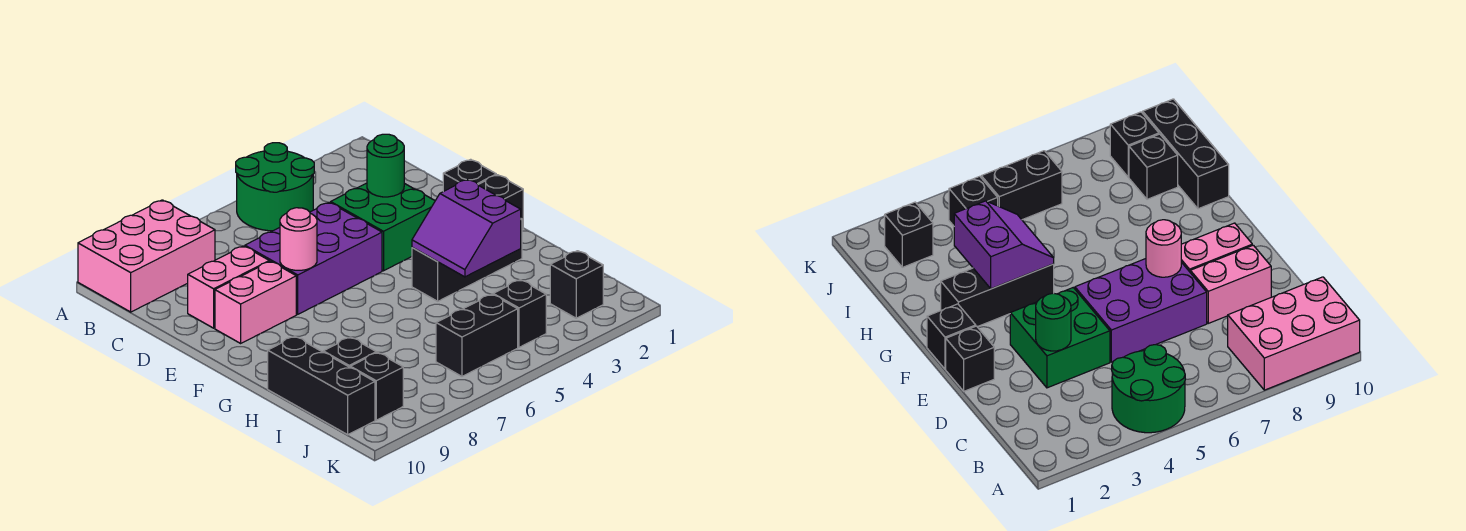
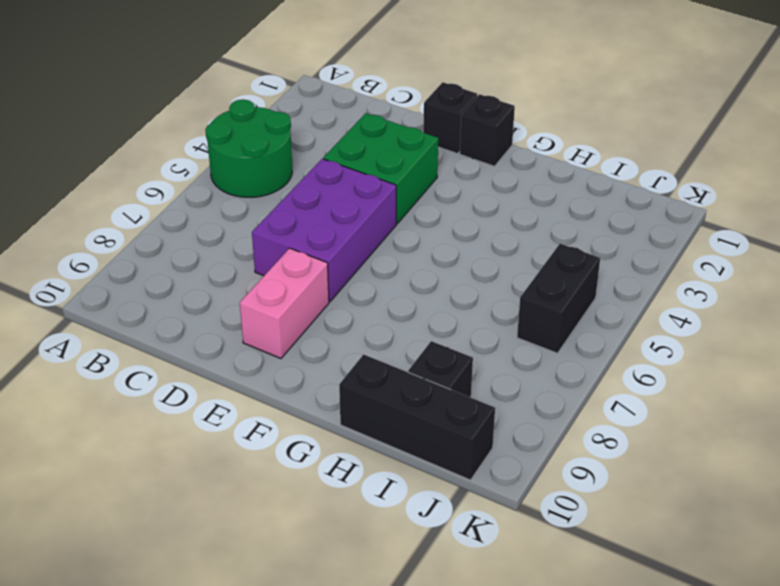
none -> pink 2x3 brick [78,200,215,312]
none -> pink 1x2 brick [188,246,269,328]
none -> black 1x3 brick [412,219,522,301]

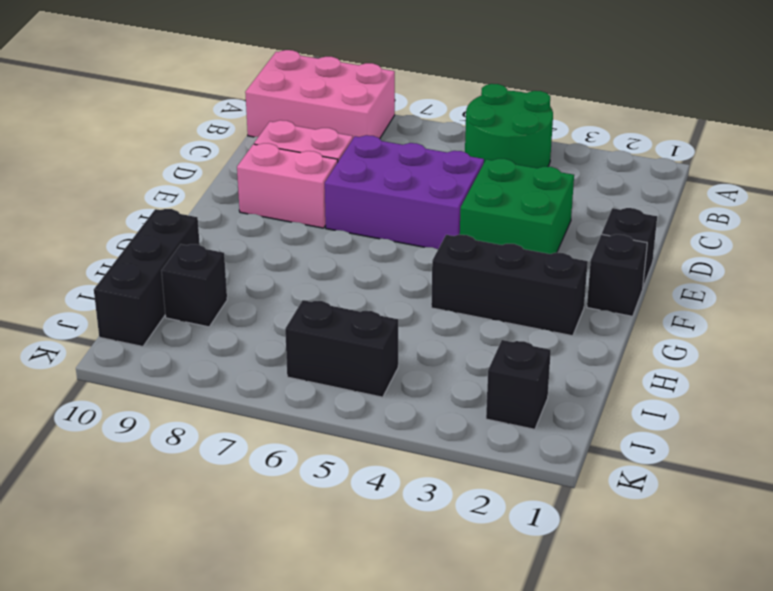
none -> black 1x1 brick [493,280,546,347]
none -> black 1x1 brick [350,352,403,420]
none -> green 1x1 round brick [367,134,404,197]

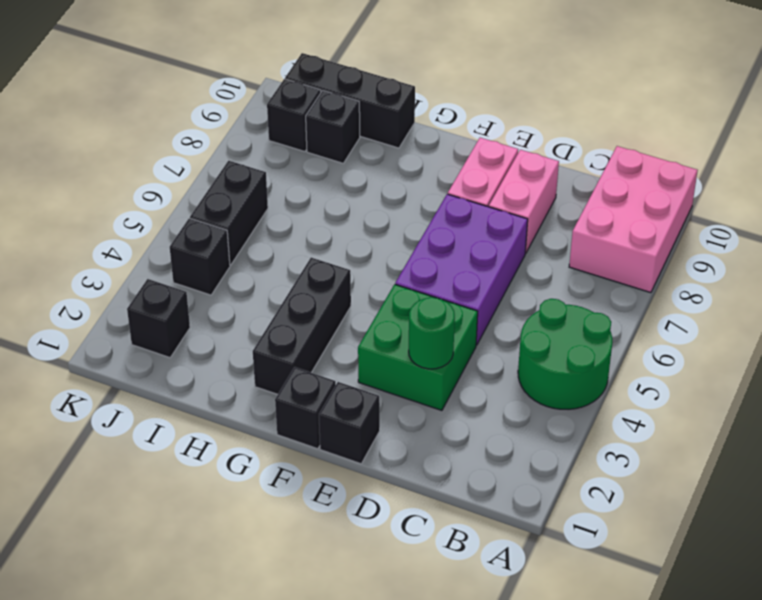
none -> pink 1x1 round brick [280,208,317,270]
none -> purple 2x2 slope [412,179,521,277]

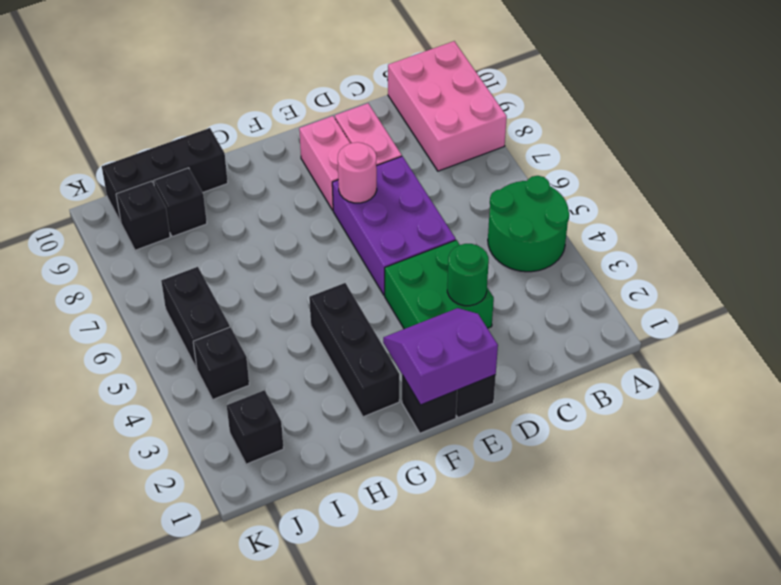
purple 2x2 slope [383,308,498,405] -> purple 2x2 slope moved to [412,179,521,277]

